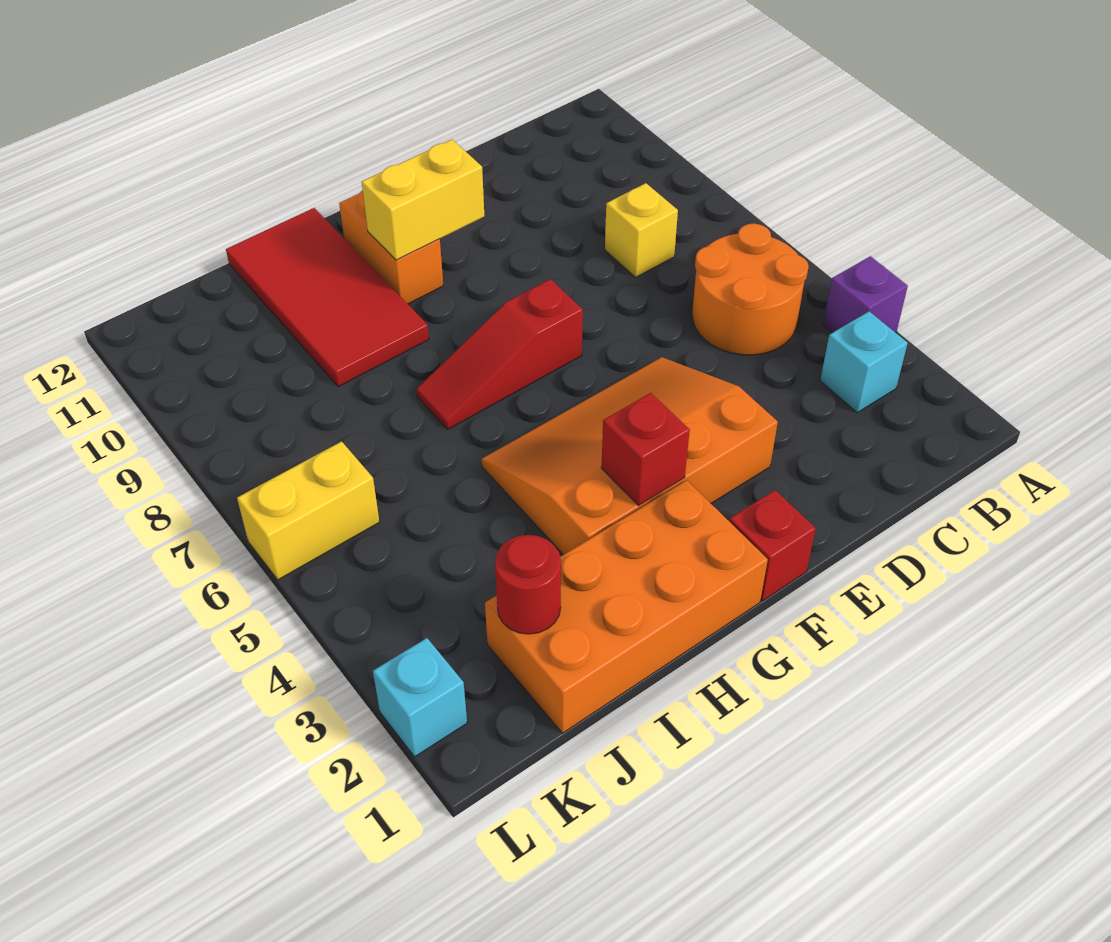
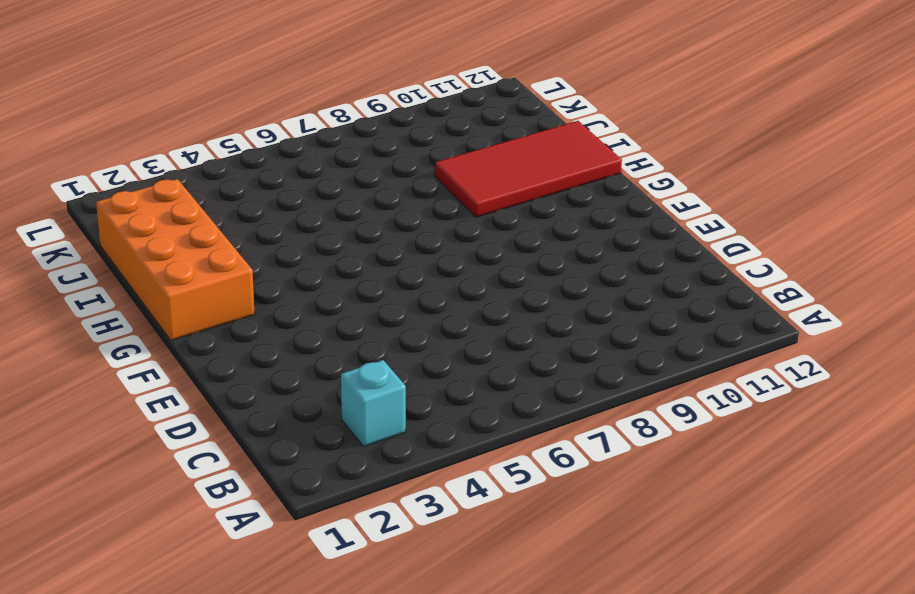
none -> purple 1x1 brick [823,256,908,333]
none -> orange 2x2 round brick [692,224,809,355]
none -> yellow 1x1 brick [605,183,678,277]

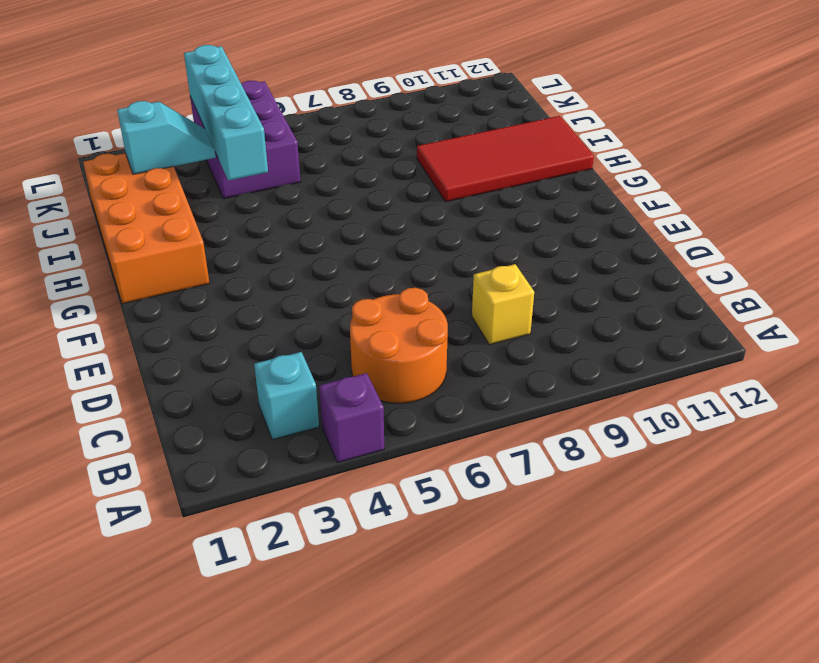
cyan 1x4 brick [184,45,268,181] -> none
cyan 1x2 slope [117,101,216,174] -> red 1x1 round brick [495,535,561,634]
purple 2x3 brick [190,81,300,199] -> none
none -> orange 3x4 slope [482,357,778,555]
none -> red 1x1 brick [729,490,816,601]
none -> red 1x3 slope [417,279,583,429]

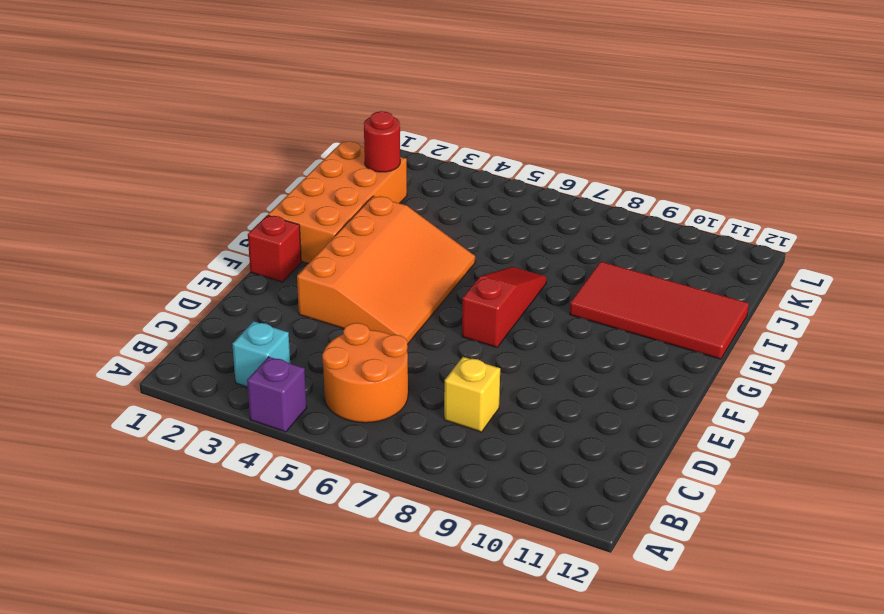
none -> orange 1x2 brick [339,190,443,304]
none -> yellow 1x2 brick [237,441,379,580]
none -> cyan 1x1 brick [373,638,467,757]

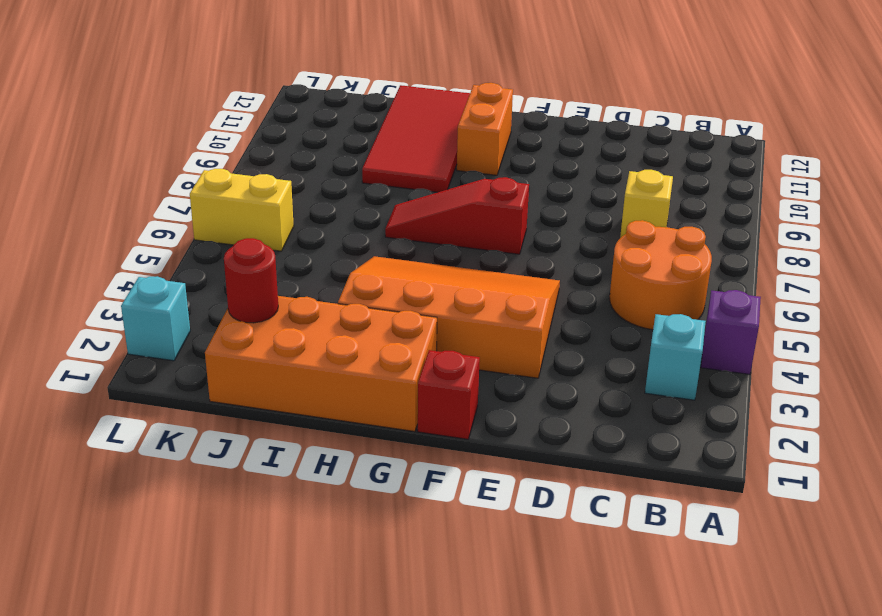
none -> yellow 1x2 brick [362,140,484,260]
none -> red 1x1 brick [601,393,690,505]

